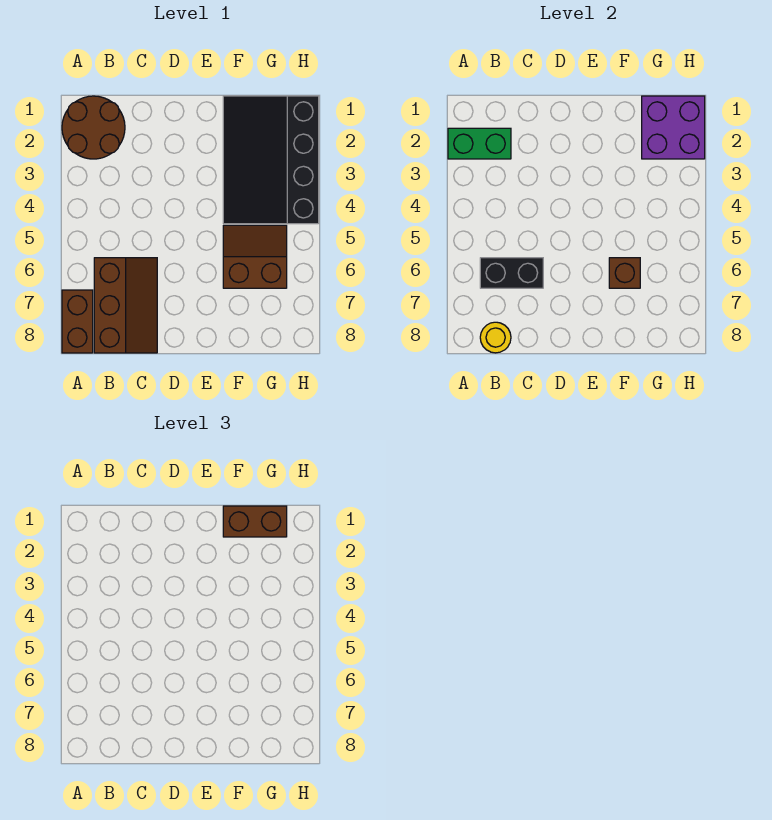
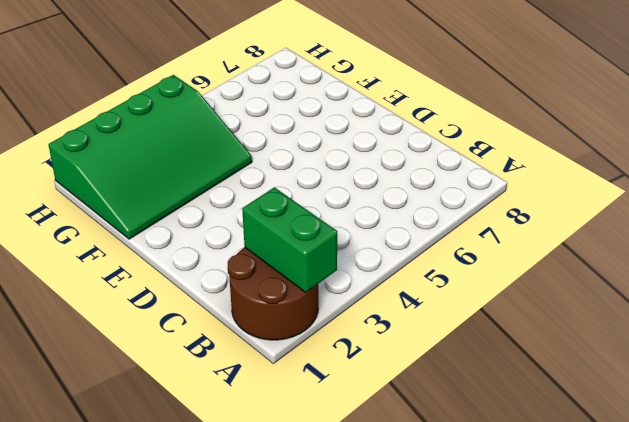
green 3x4 slope [48,75,252,239] -> black 3x4 slope [223,96,319,224]
none -> brown 1x2 brick [62,290,93,353]
none -> brown 2x3 slope [94,258,157,353]

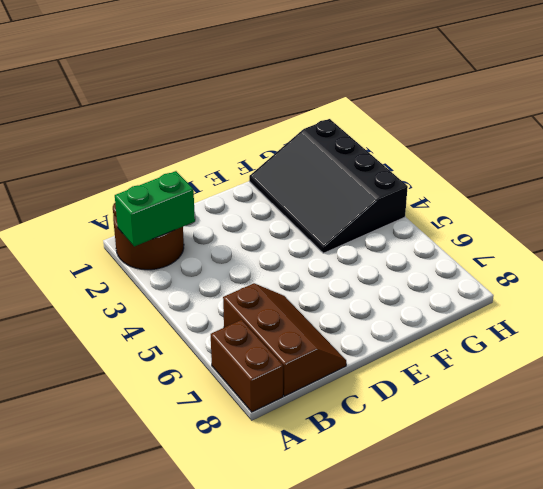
none -> brown 2x2 slope [223,225,287,288]
none -> black 1x2 brick [480,258,543,288]

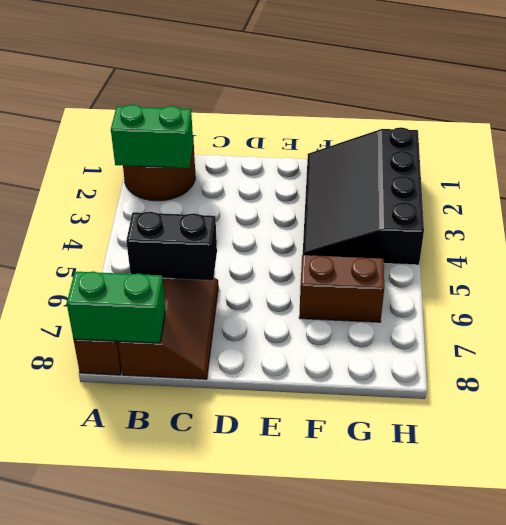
green 1x2 brick [67,271,165,343] -> yellow 1x1 round brick [480,322,511,353]
none -> brown 1x1 brick [609,258,640,288]
none -> purple 2x2 brick [642,96,705,159]

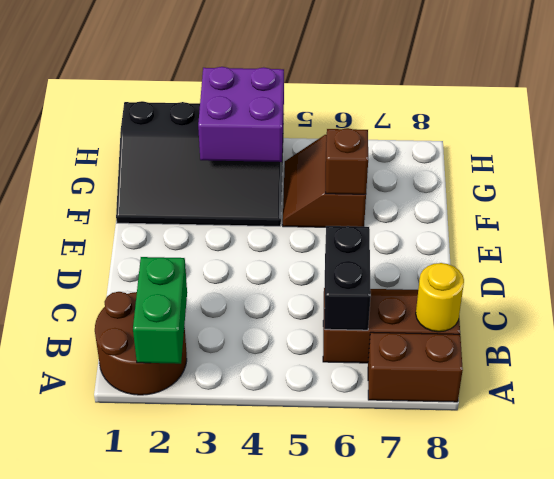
purple 2x2 brick [198,67,284,162] -> purple 2x2 brick moved to [642,96,705,159]
none -> brown 1x2 brick [223,506,287,537]

